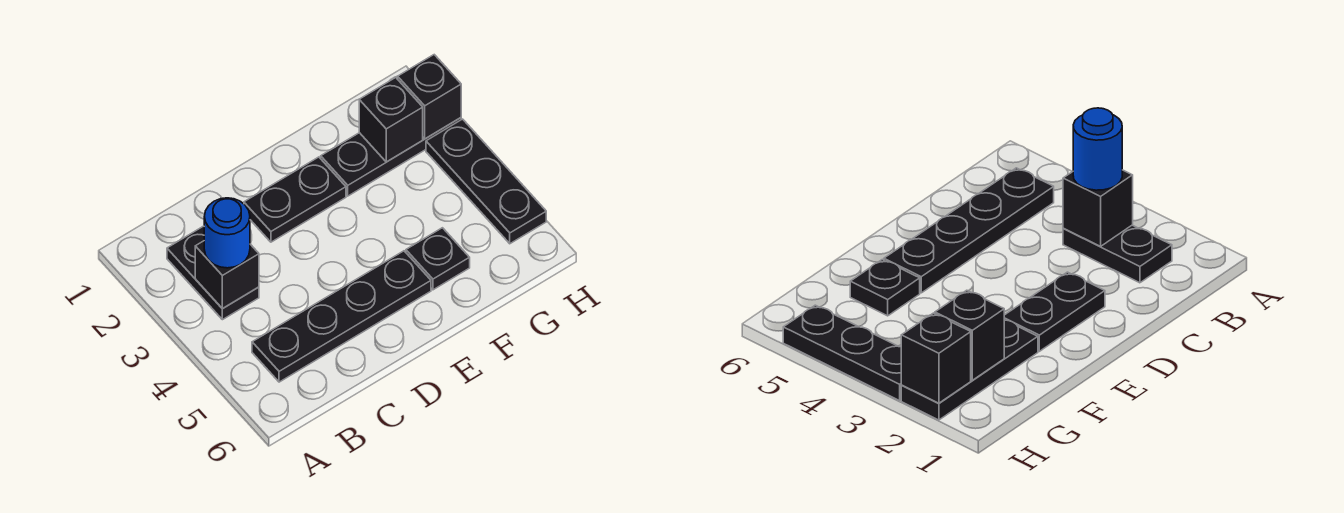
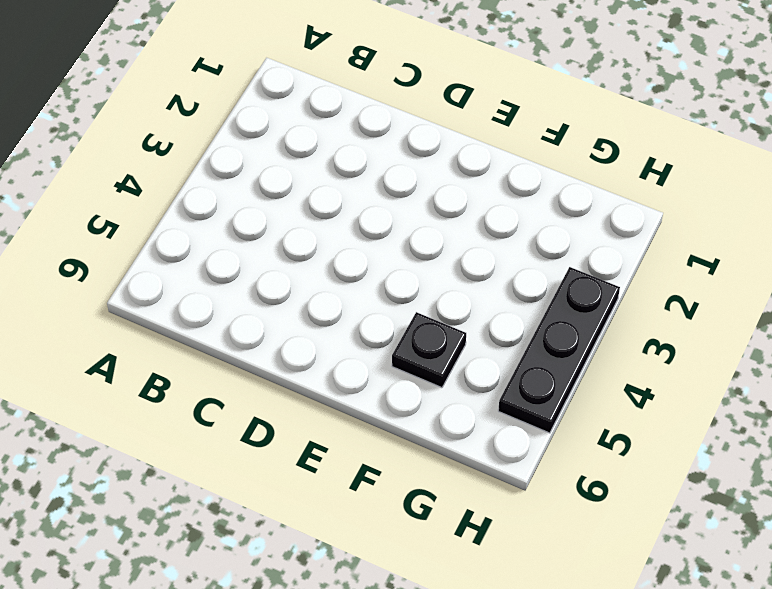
none -> black 1x2 plate [167,226,259,320]
none -> black 1x4 plate [252,251,431,382]

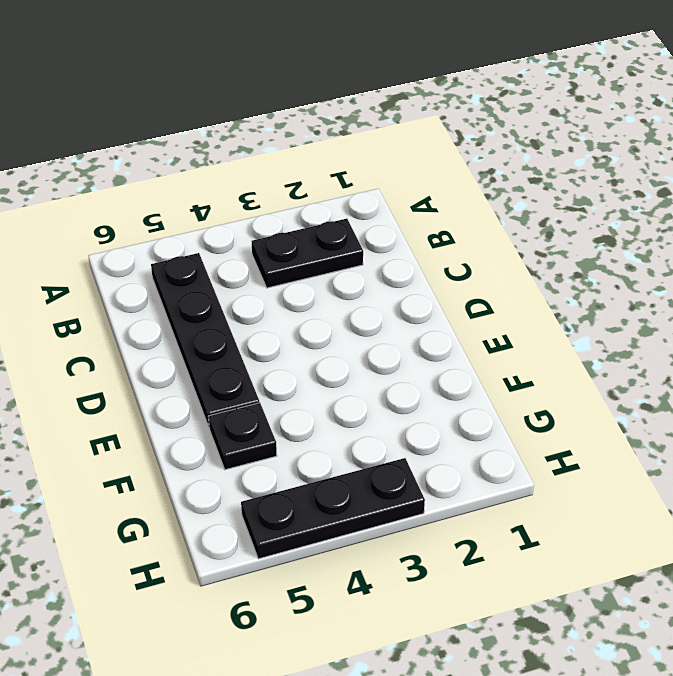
none -> black 1x2 plate [244,157,346,242]
none -> black 1x3 plate [321,118,461,196]

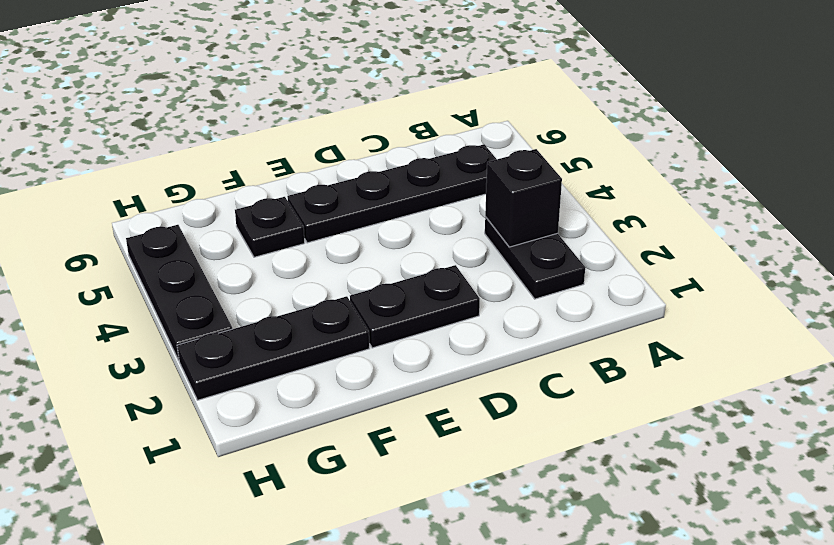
none -> black 1x1 brick [359,78,423,162]
none -> black 1x1 brick [398,55,461,139]

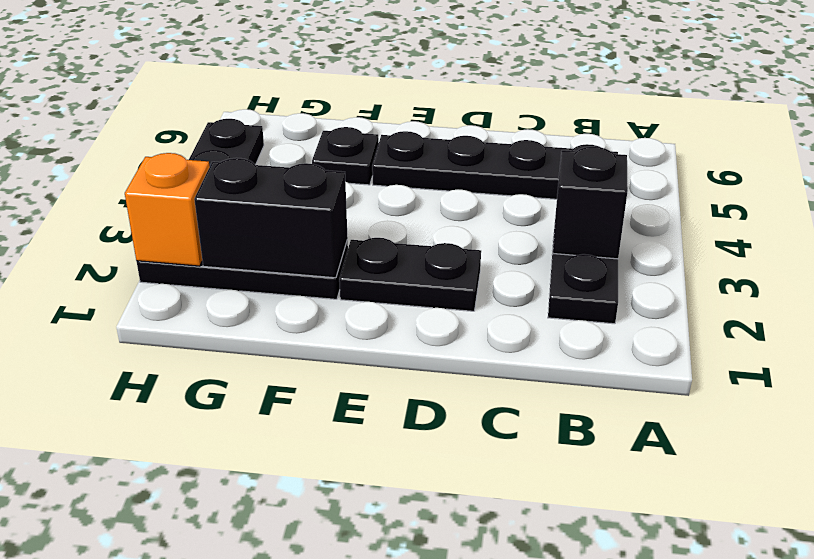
black 1x2 brick [194,158,348,278] -> black 1x1 brick [359,78,423,162]
orange 1x1 brick [125,153,210,266] -> black 1x1 brick [398,55,461,139]
none -> blue 1x1 round brick [204,198,250,268]

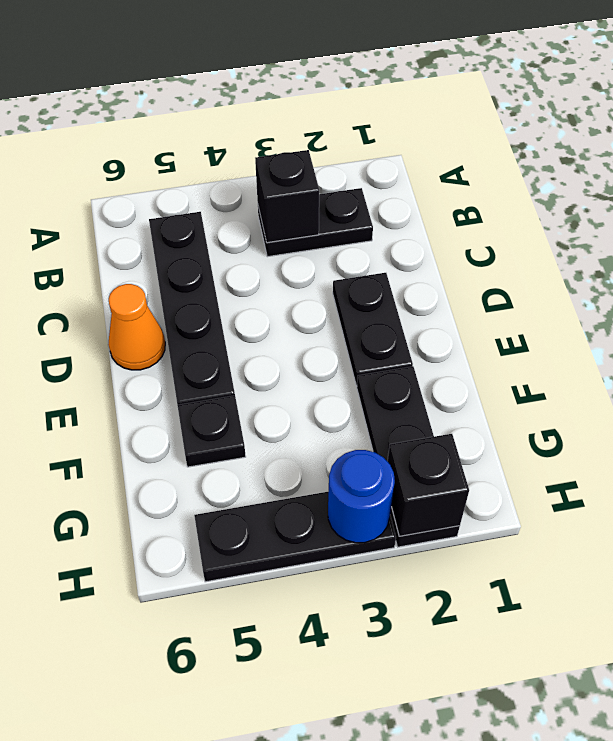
orange 1x1 cone [108,284,165,370] -> none
blue 1x1 round brick [328,450,395,543] -> blue 1x1 round brick moved to [204,198,250,268]
none -> black 1x1 brick [359,78,423,162]

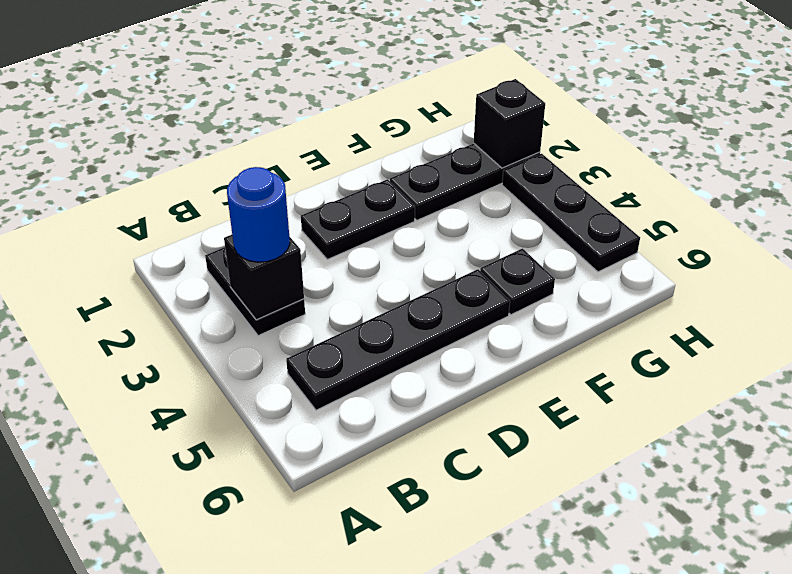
none -> black 1x1 brick [359,78,423,162]

